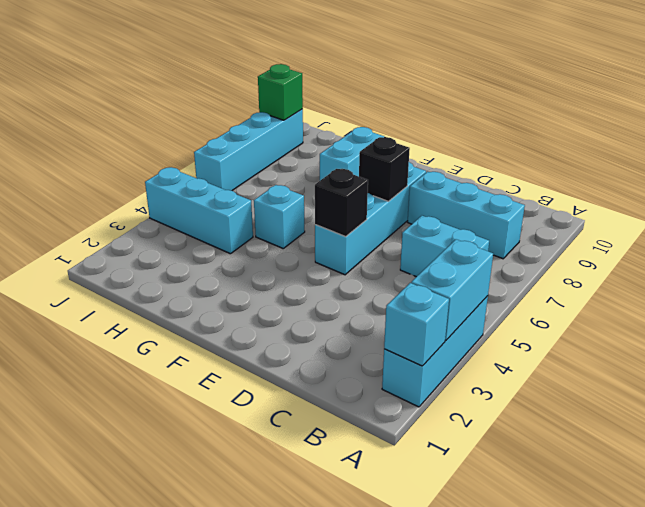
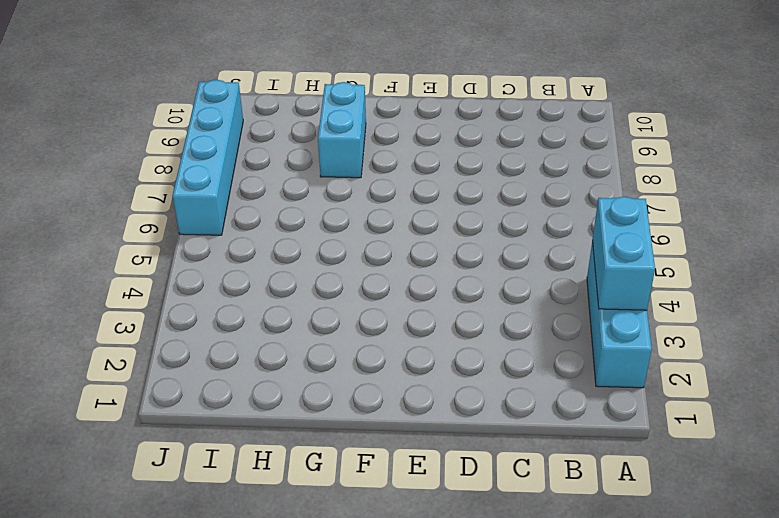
none -> cyan 1x2 brick [400,216,489,277]
none -> cyan 1x3 brick [408,172,525,259]
none -> cyan 1x4 brick [315,162,426,275]

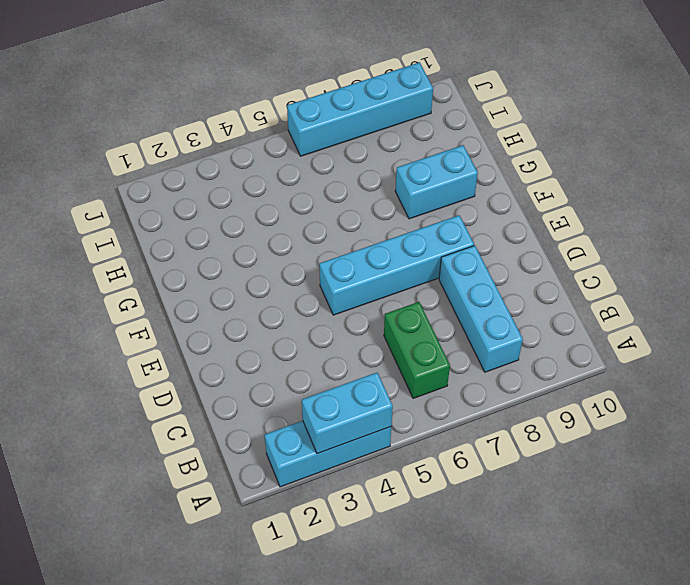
green 1x2 brick [384,302,450,398] -> cyan 1x2 brick [400,216,489,277]
none -> cyan 1x1 brick [254,185,305,248]
none -> cyan 1x3 brick [145,167,253,254]
none -> cyan 1x1 brick [384,283,449,366]

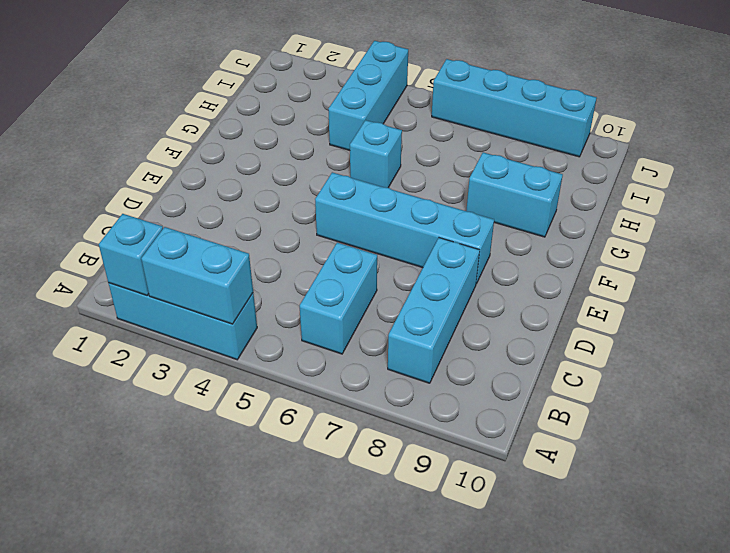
none -> black 1x1 brick [315,169,368,236]
none -> black 1x1 brick [359,137,410,201]
none -> green 1x1 brick [258,64,303,120]

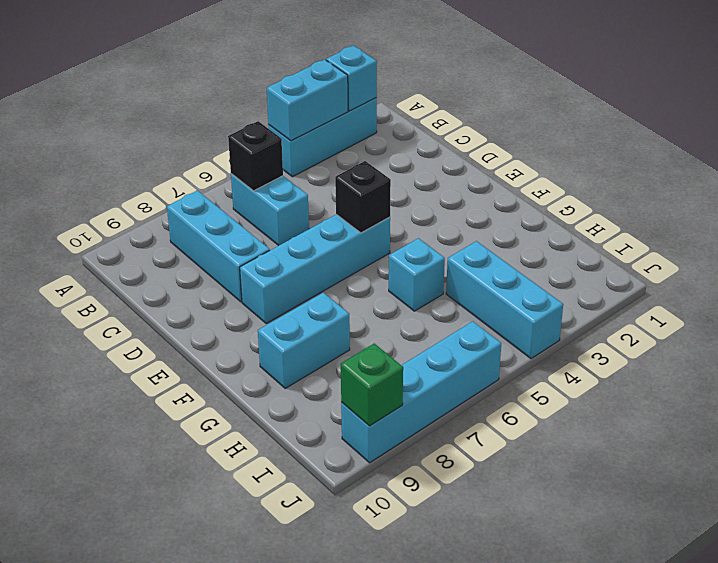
black 1x1 brick [228,121,283,191] -> black 1x1 brick moved to [359,137,410,201]

